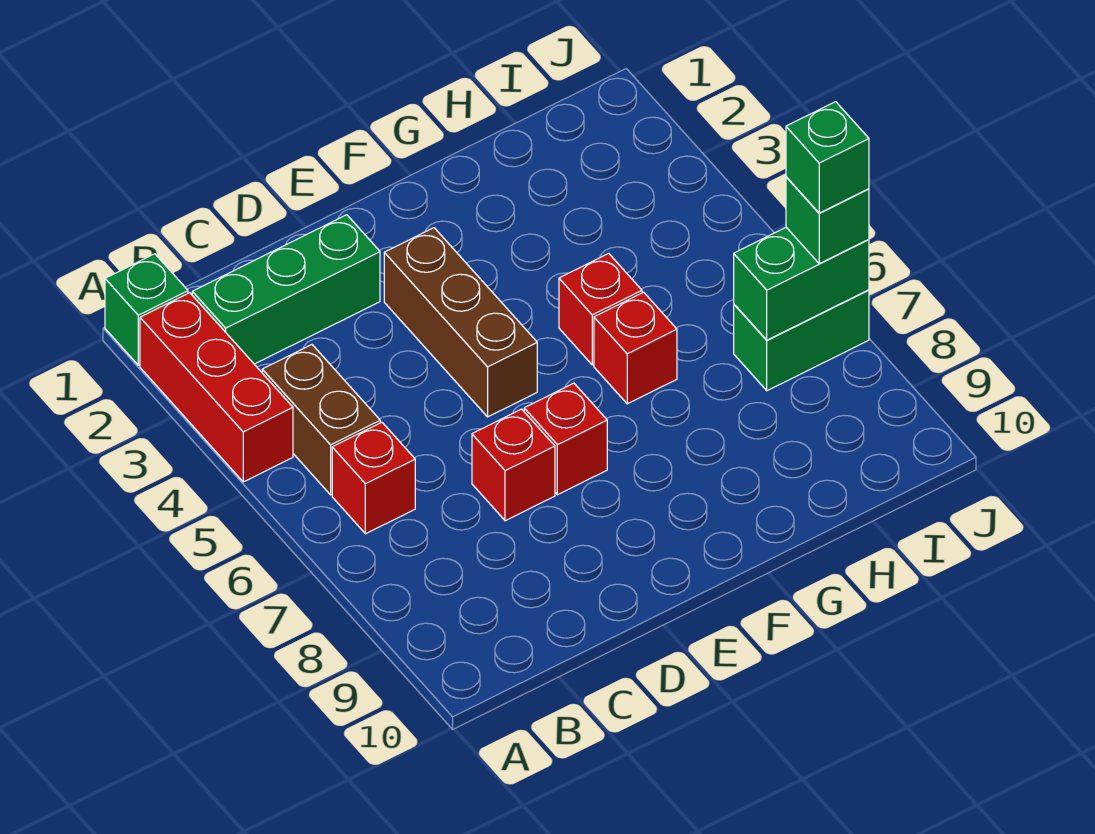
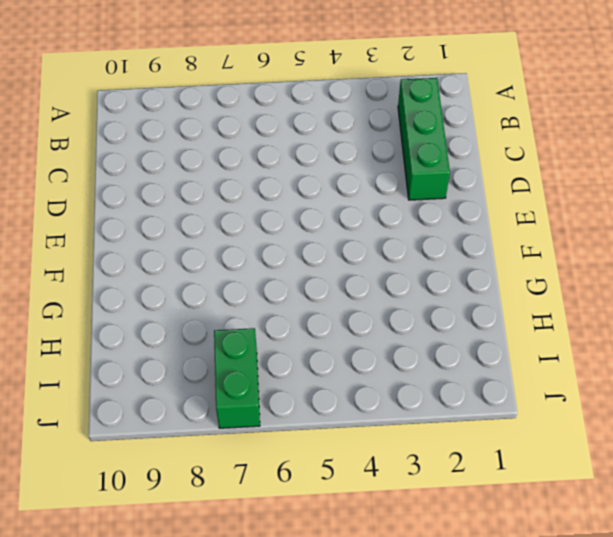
none -> green 1x1 brick [105,254,188,365]
none -> red 1x3 brick [140,293,293,482]
none -> brown 1x2 brick [262,345,380,495]

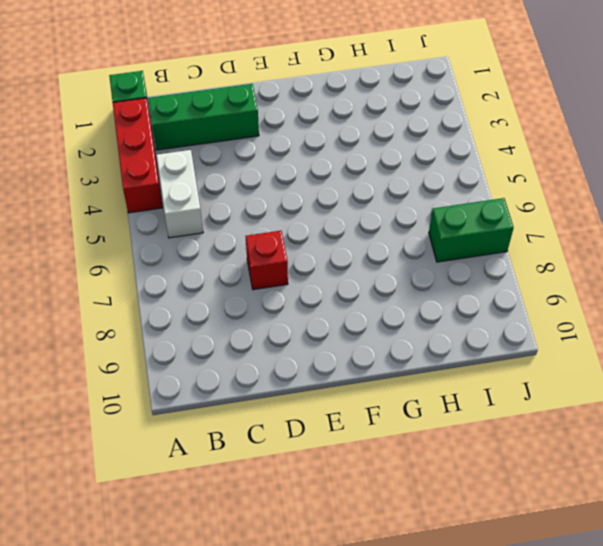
white 1x2 brick [156,150,203,238] -> brown 1x2 brick [262,345,380,495]
none -> red 1x1 brick [332,422,415,534]
none -> brown 1x3 brick [384,228,537,417]
none -> red 1x1 brick [524,383,607,495]

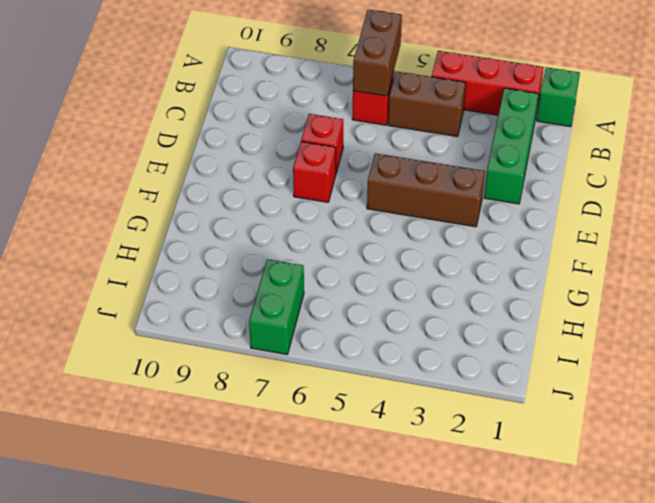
brown 1x2 brick [353,9,402,96] -> none
none -> red 1x1 brick [559,253,642,365]
none -> red 1x1 brick [594,292,677,404]
none -> green 1x2 brick [734,228,869,340]

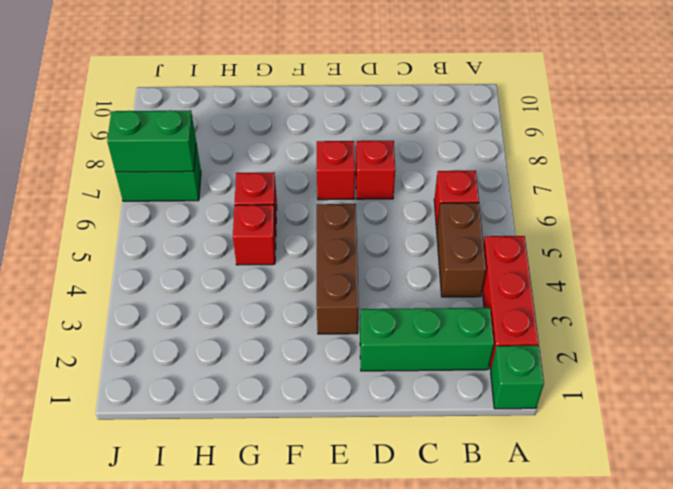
none -> green 1x1 brick [786,177,869,264]
none -> green 1x1 brick [786,102,869,213]

